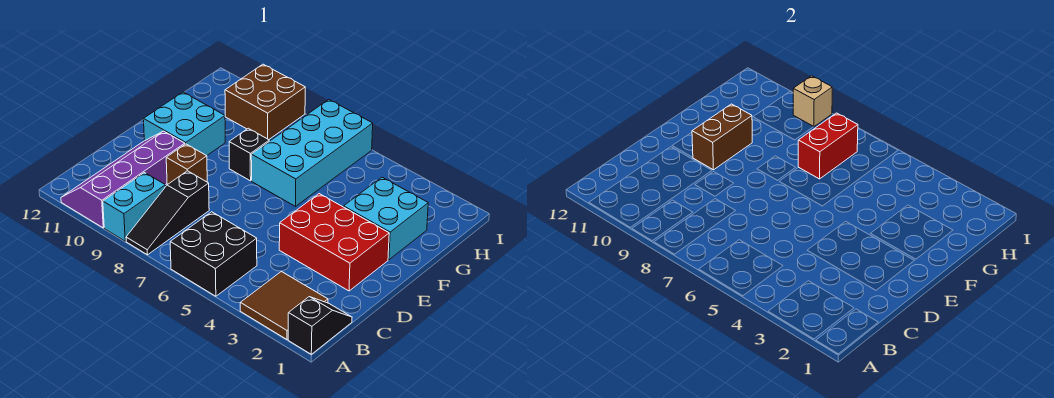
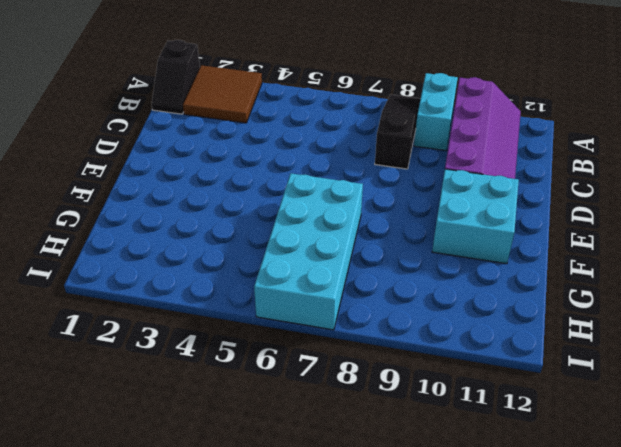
none -> black 2x2 brick [170,212,257,296]
none -> red 2x3 brick [279,194,389,291]
none -> brown 1x1 brick [166,144,207,185]

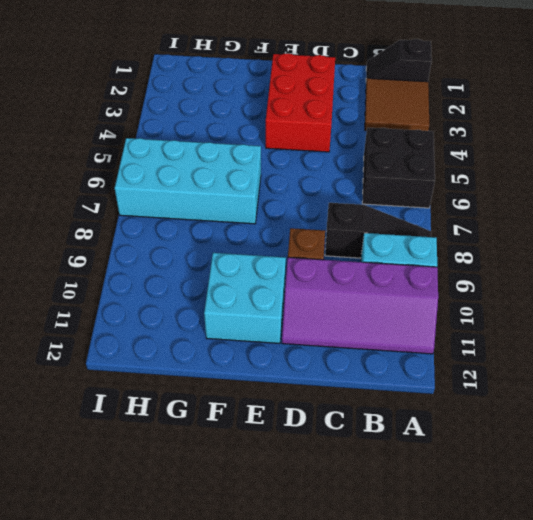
none -> cyan 2x2 brick [344,177,428,260]
none -> black 1x1 brick [229,128,269,181]
none -> brown 2x2 brick [225,64,305,140]

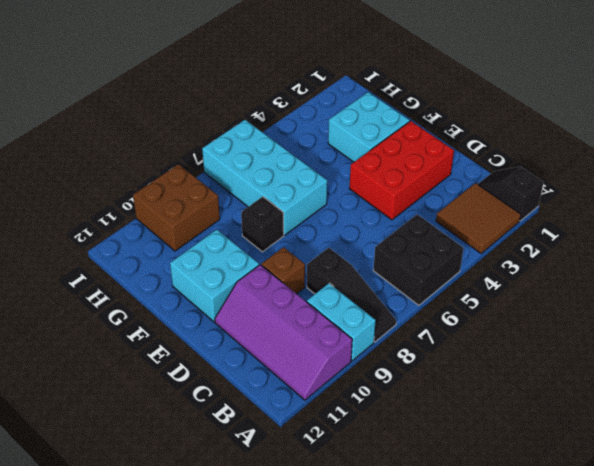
none -> brown 1x2 brick [692,104,752,170]
none -> red 1x2 brick [798,113,858,179]
none -> tan 1x1 brick [793,76,832,127]

